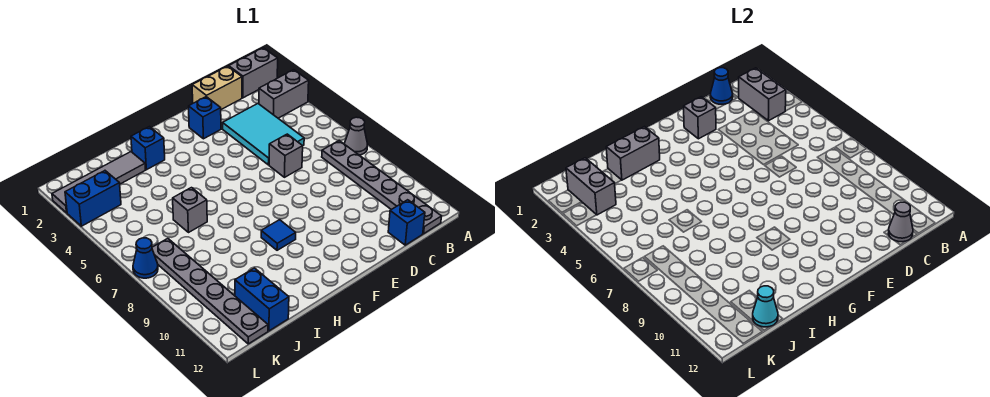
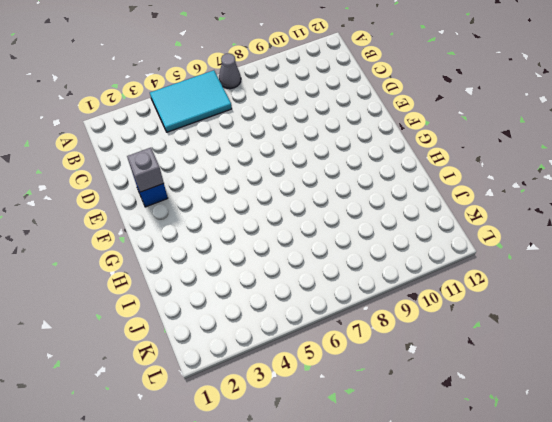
cyan 2x3 tile [150,70,232,132] -> cyan 2x3 tile moved to [223,104,304,165]
none -> grey 1x2 brick [229,48,278,98]
none -> grey 1x2 brick [259,70,309,118]
none -> grey 1x6 plate [322,141,442,234]

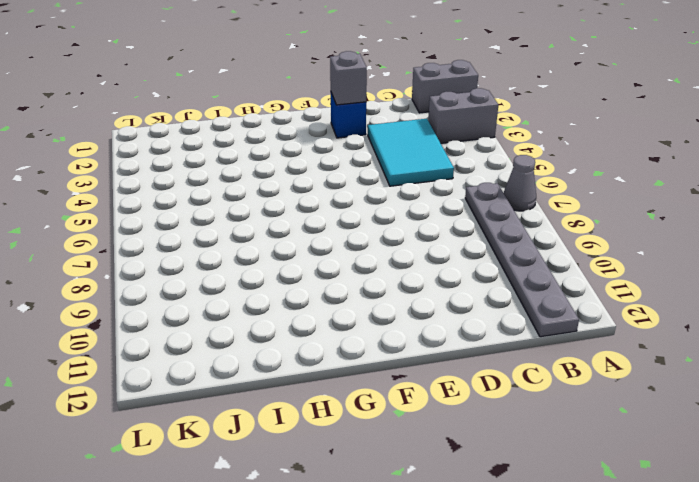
none -> tan 1x2 brick [192,66,242,109]
none -> blue 1x1 brick [388,200,425,245]
none -> grey 1x1 brick [269,134,303,177]

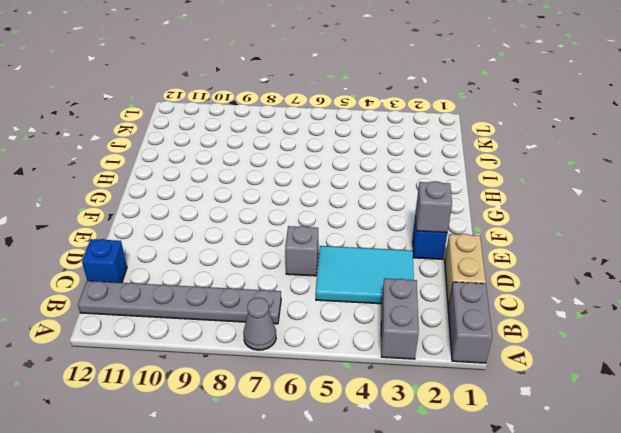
none -> blue 1x1 tile [261,220,296,250]
none -> blue 1x1 brick [131,127,165,170]
none -> grey 1x4 tile [52,152,145,213]

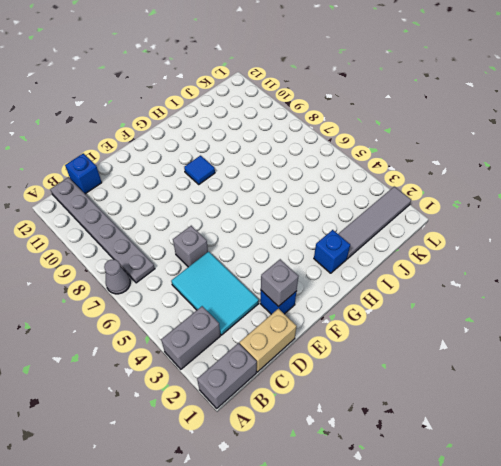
none -> grey 1x1 brick [173,188,207,232]
none -> blue 1x2 brick [235,268,289,331]
none -> blue 1x2 brick [65,171,121,226]

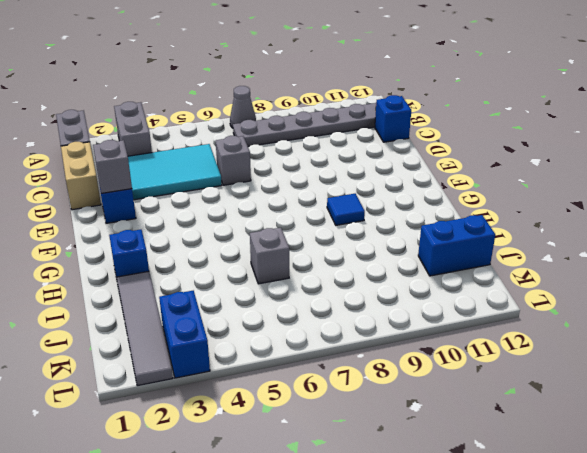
none -> grey 1x6 plate [152,239,268,344]
none -> blue 1x1 cone [133,238,158,278]
none -> grey 1x2 brick [739,68,786,121]

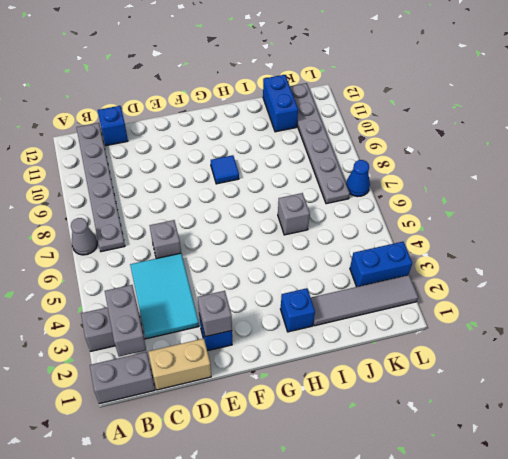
none -> blue 1x1 cone [710,68,733,104]
none -> grey 1x1 cone [888,202,913,242]
none -> grey 1x2 brick [606,127,660,180]

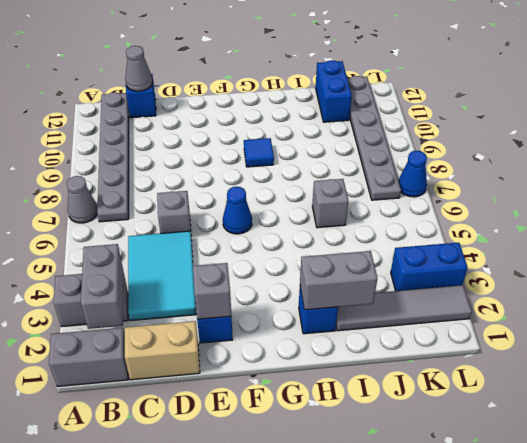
blue 1x1 cone [223,186,252,234] -> blue 1x1 cone moved to [710,68,733,104]
none -> cyan 1x1 cone [753,286,778,327]
none -> grey 1x2 brick [566,158,616,215]

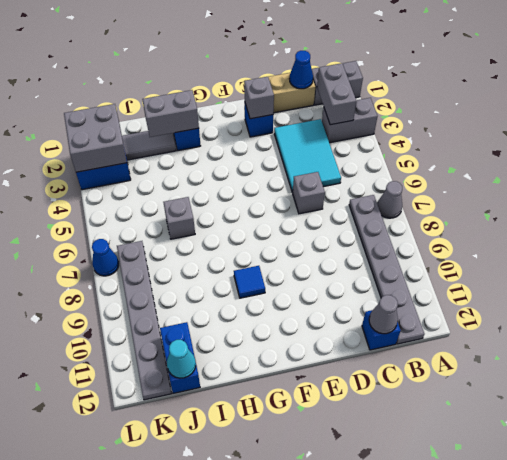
grey 2x2 brick [64,104,127,172] -> grey 1x2 brick [566,158,616,215]

